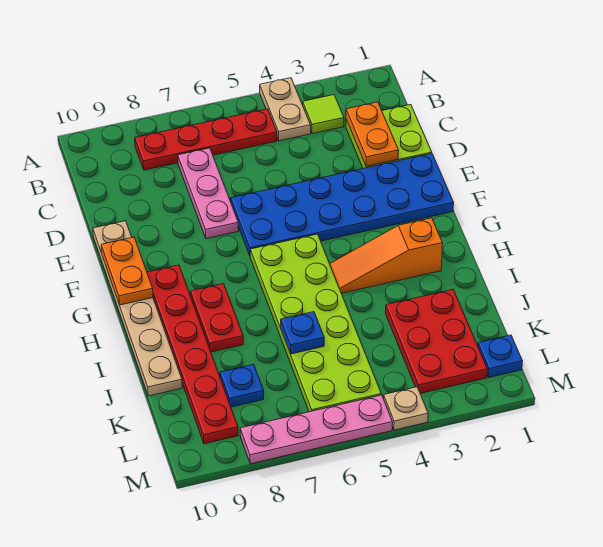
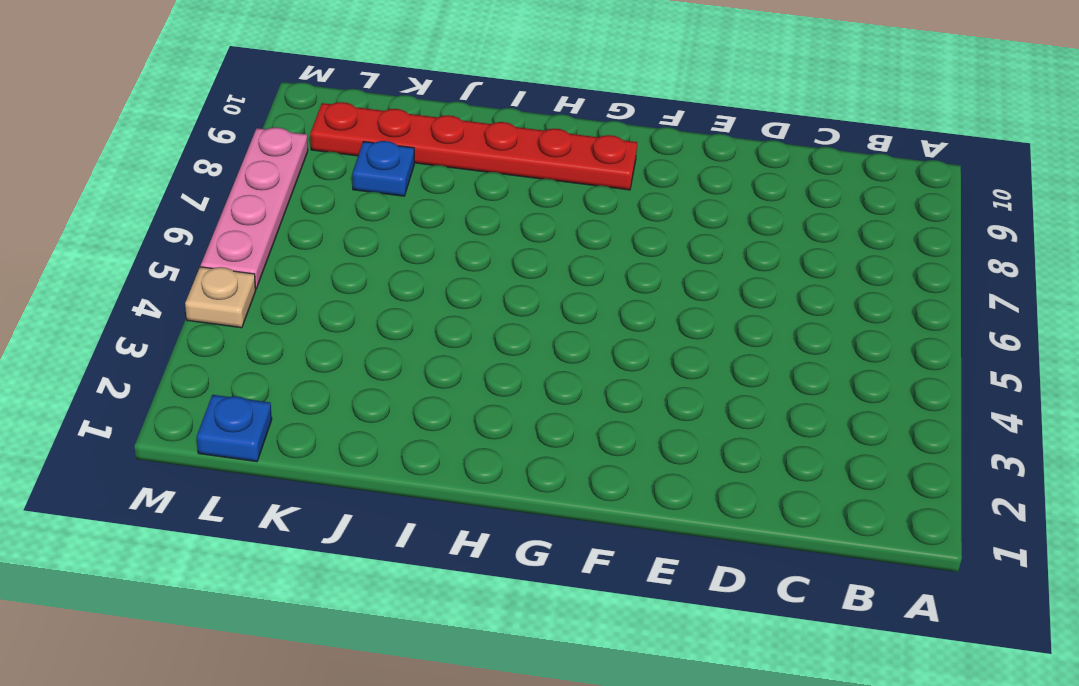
none -> tan 1x2 plate [260,78,311,141]
none -> lime 1x1 tile [303,95,344,134]
none -> red 1x4 plate [135,109,277,170]

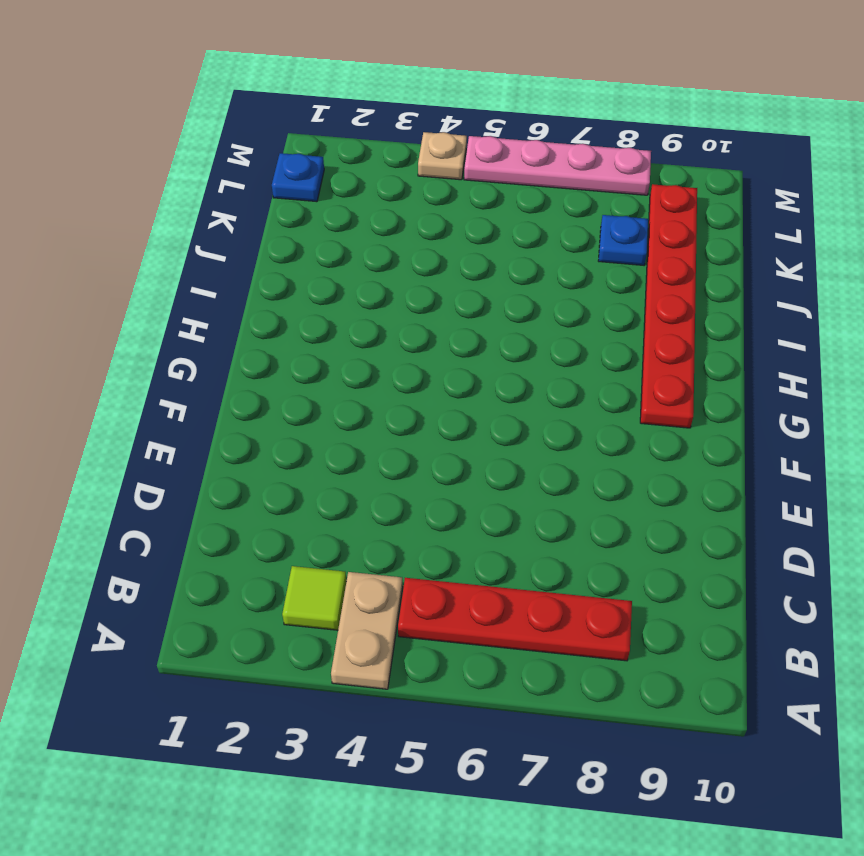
none -> lime 2x2 plate [346,104,432,169]
none -> pink 1x3 plate [178,148,239,239]
none -> blue 2x6 plate [231,154,454,256]

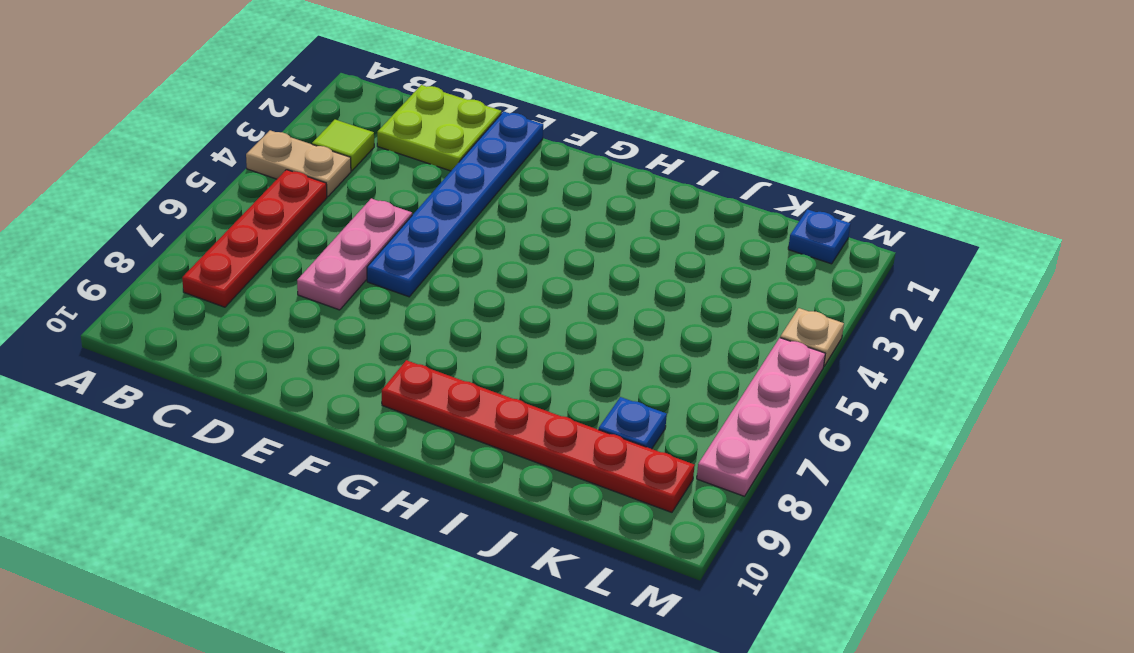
pink 1x3 plate [297,198,412,310] -> pink 1x3 plate turned to [178,148,239,239]
blue 1x6 plate [367,111,543,297] -> blue 2x6 plate [231,154,454,256]
none -> tan 1x6 plate [93,221,182,396]
none -> lime 2x6 plate [250,234,381,412]
none -> orange 1x3 slope [330,218,443,293]

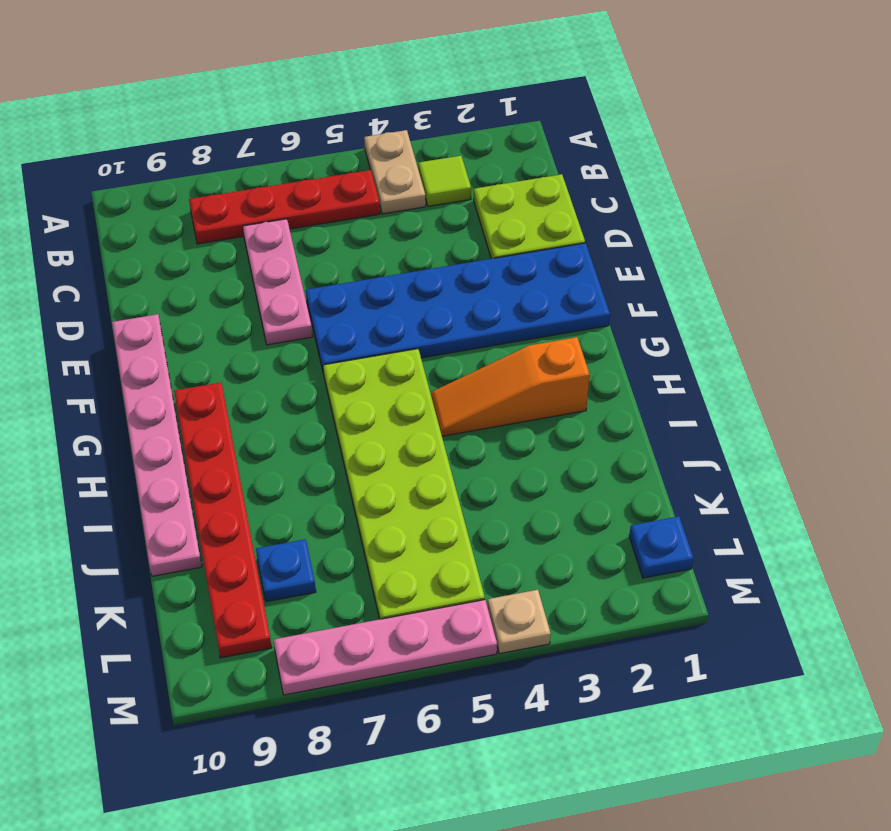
pink 1x6 plate [112,314,202,576] -> tan 1x6 plate [93,221,182,396]
none -> red 1x2 plate [190,284,243,352]
none -> red 2x3 plate [386,289,487,394]
none -> orange 1x2 plate [346,102,399,166]

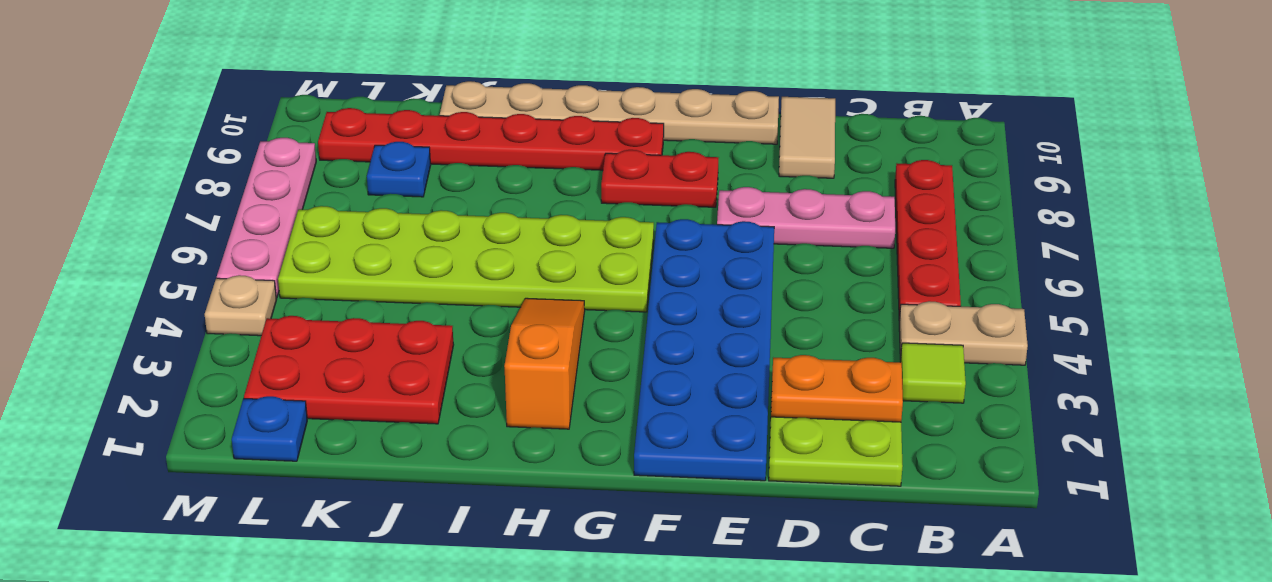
tan 1x2 tile [779,97,835,178] -> none
red 1x2 plate [601,150,718,207] -> red 1x2 plate moved to [190,284,243,352]
none -> orange 1x2 plate [101,237,153,305]
none -> blue 1x1 plate [281,312,324,354]

